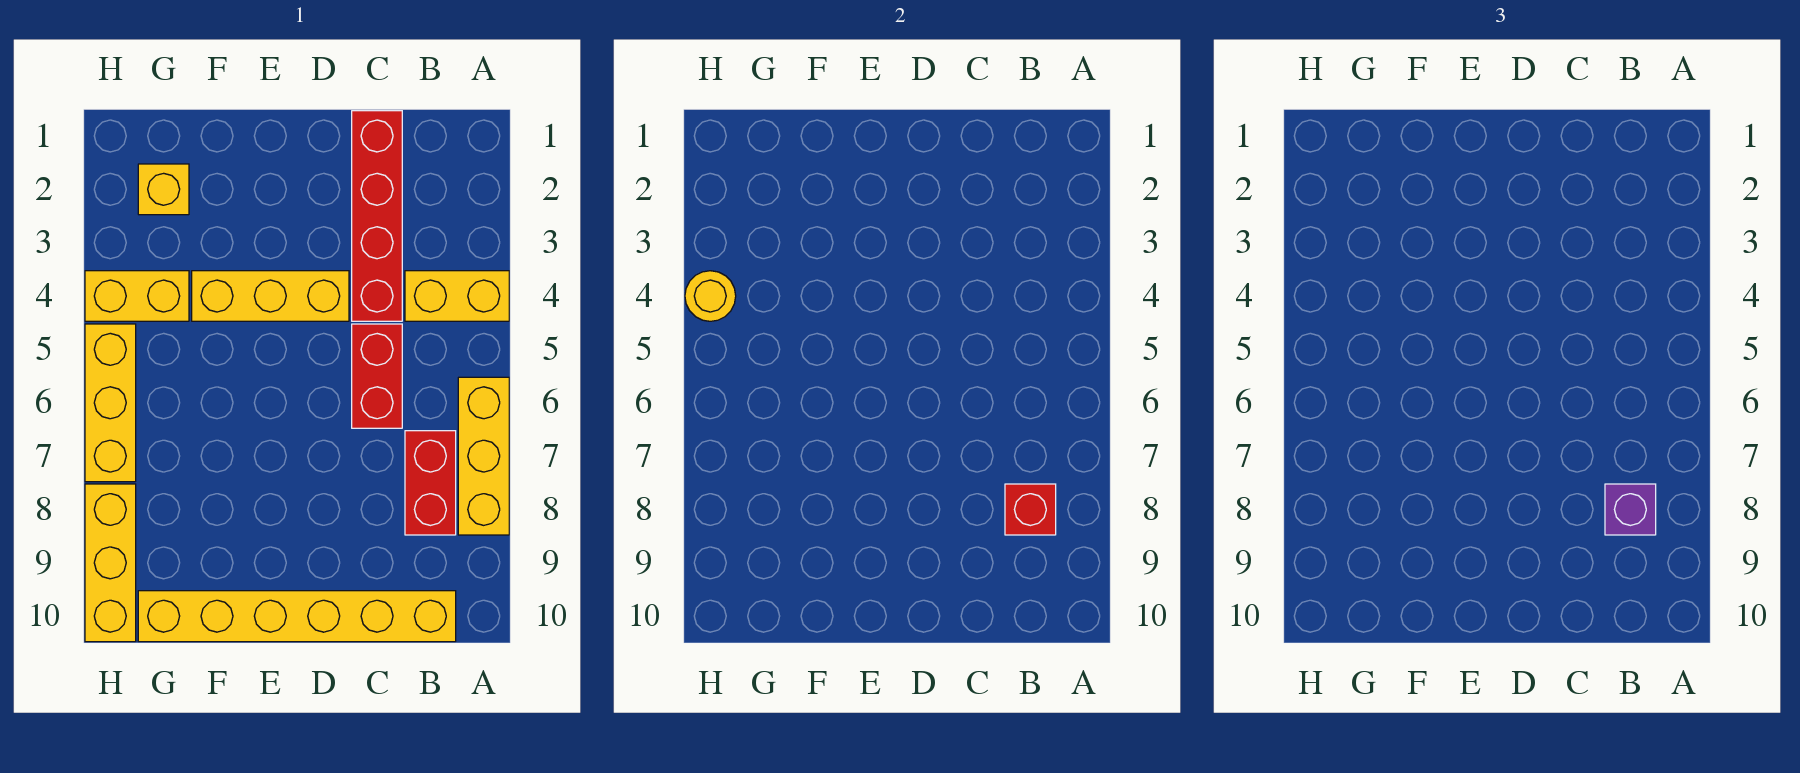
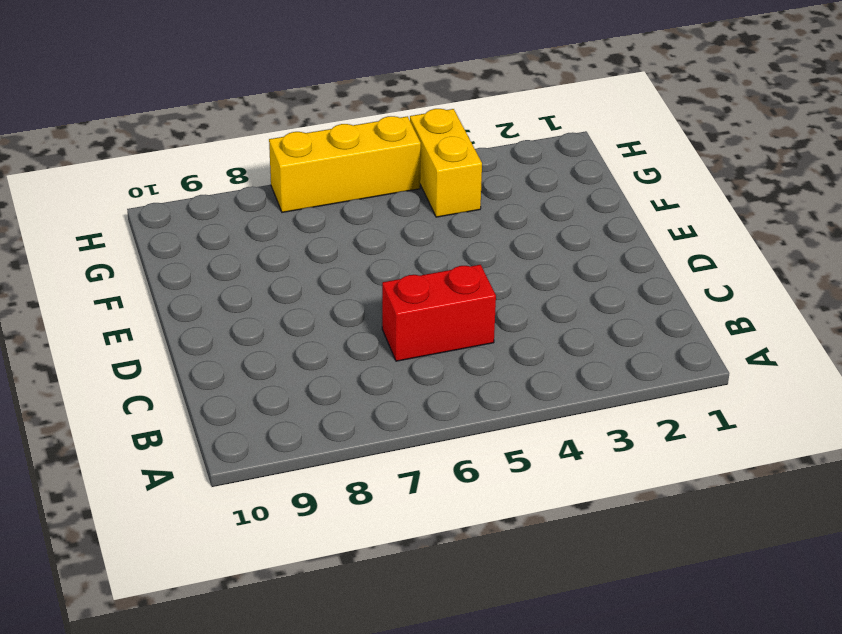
none -> yellow 1x2 brick [405,271,509,321]
none -> yellow 1x3 brick [458,377,509,535]
none -> red 1x2 brick [405,431,456,535]

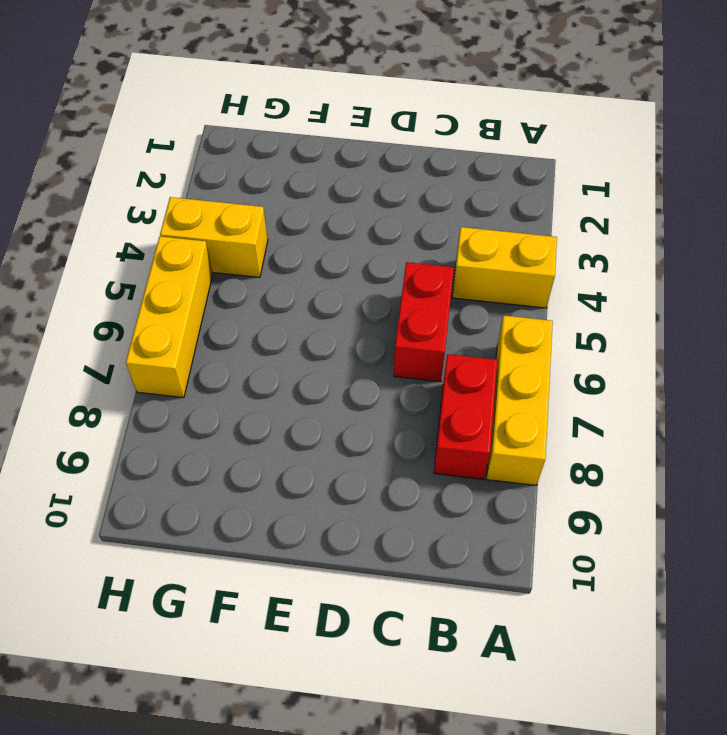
none -> yellow 1x6 brick [138,591,456,642]
none -> red 1x4 brick [352,111,402,321]
none -> yellow 1x3 brick [192,271,349,321]

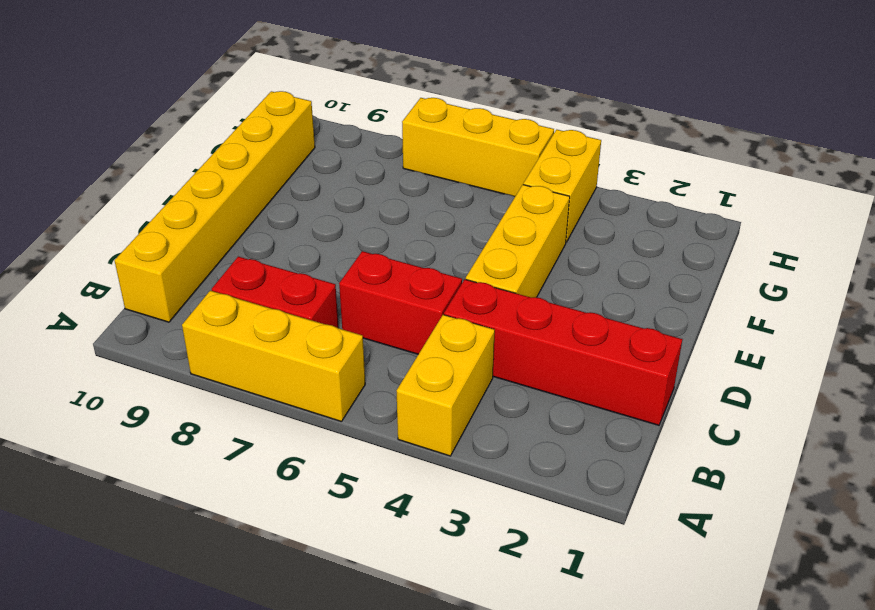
none -> yellow 1x1 brick [138,164,189,215]
none -> yellow 1x3 brick [85,484,136,642]
none -> red 1x1 brick [1005,484,1056,535]

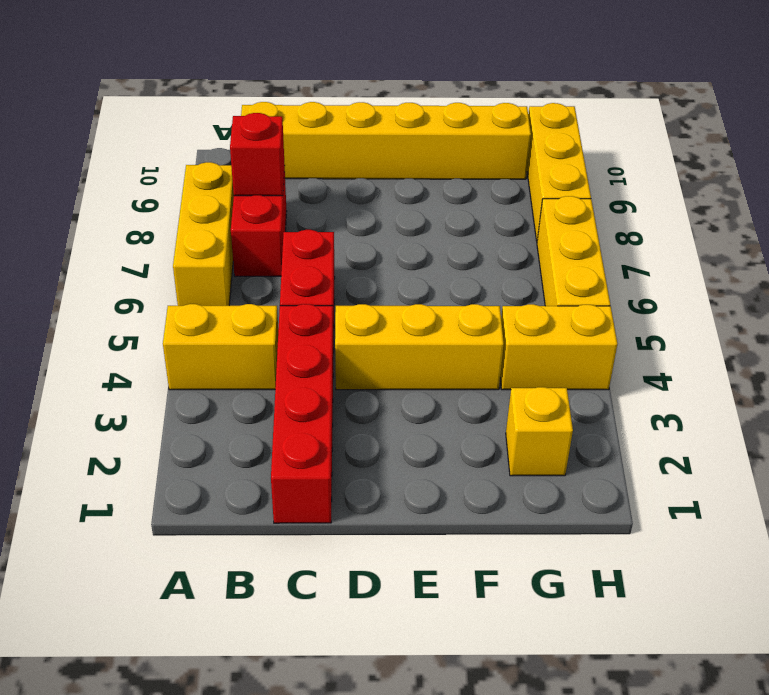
none -> yellow 1x1 round brick [685,271,736,321]
none -> purple 1x1 brick [1605,484,1656,535]

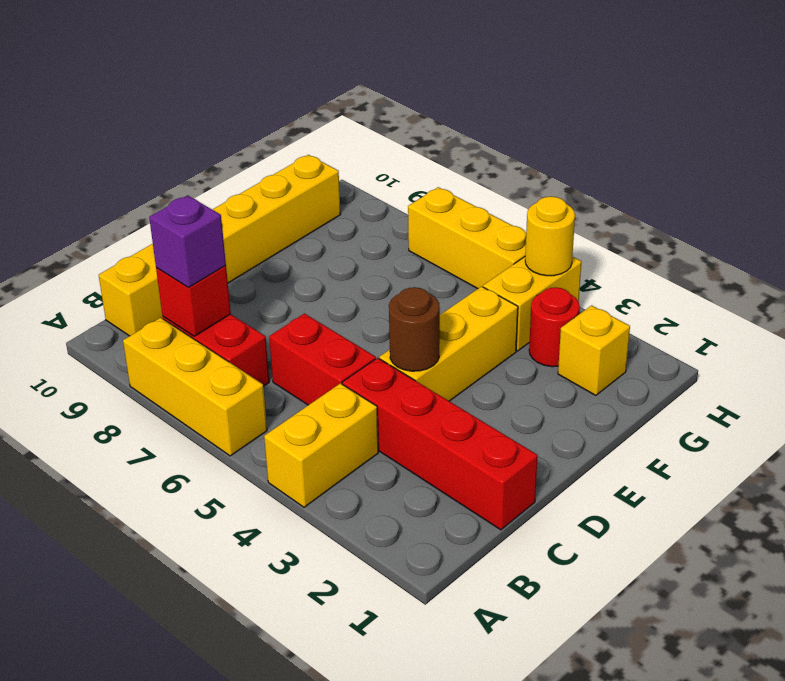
brown 1x1 round brick [389,287,440,371] -> none
red 1x1 round brick [529,287,580,367] -> none
none -> yellow 1x3 brick [85,484,136,642]

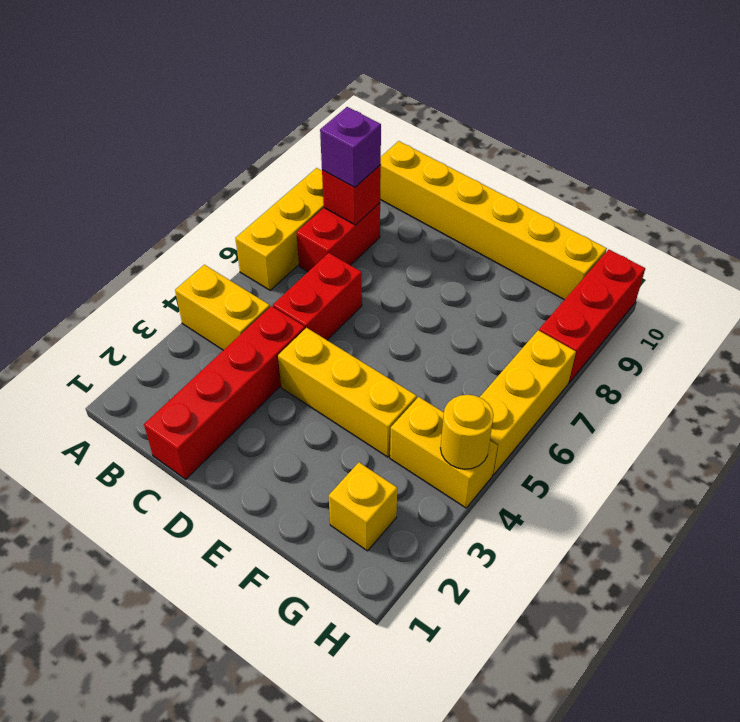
red 1x3 brick [539,250,645,383] -> yellow 1x3 brick [85,484,136,642]

